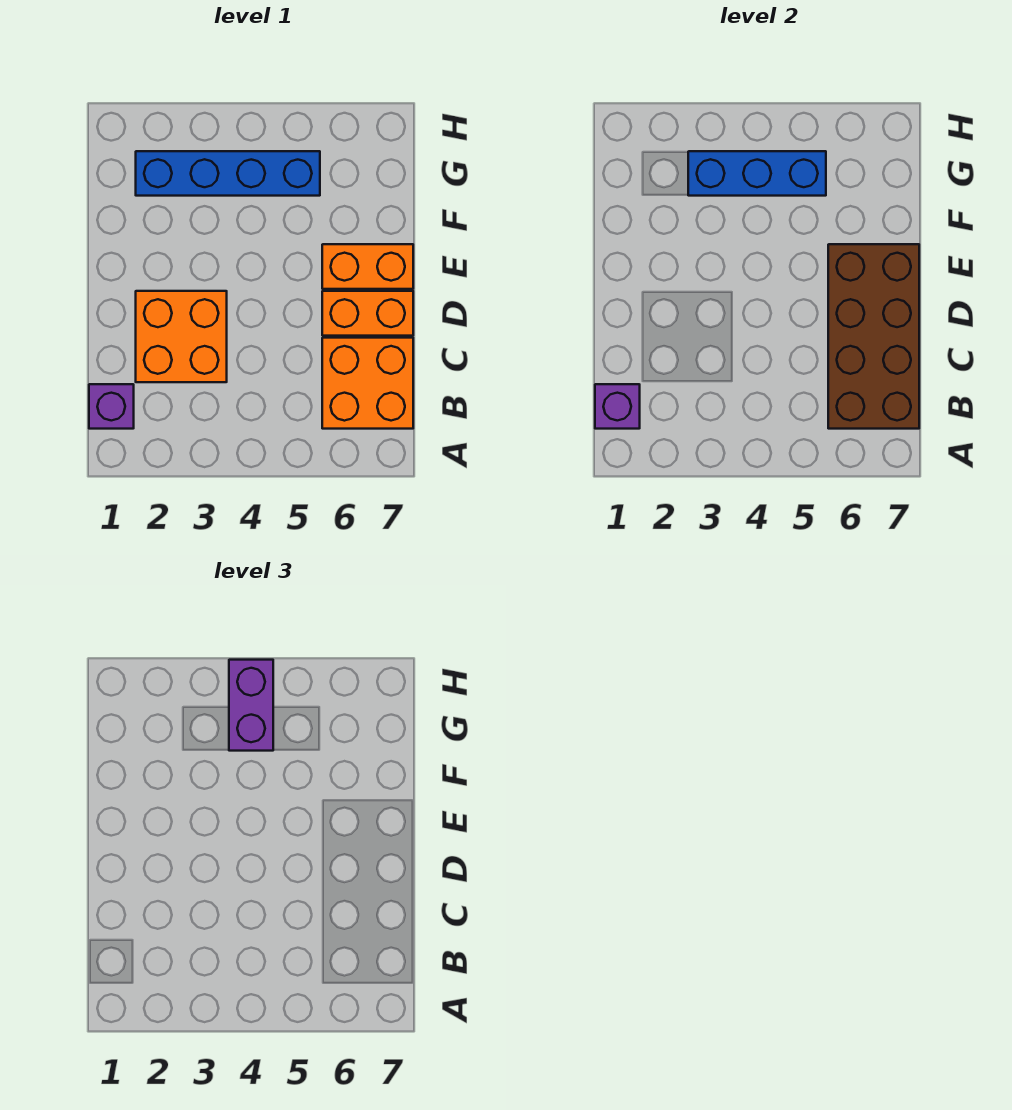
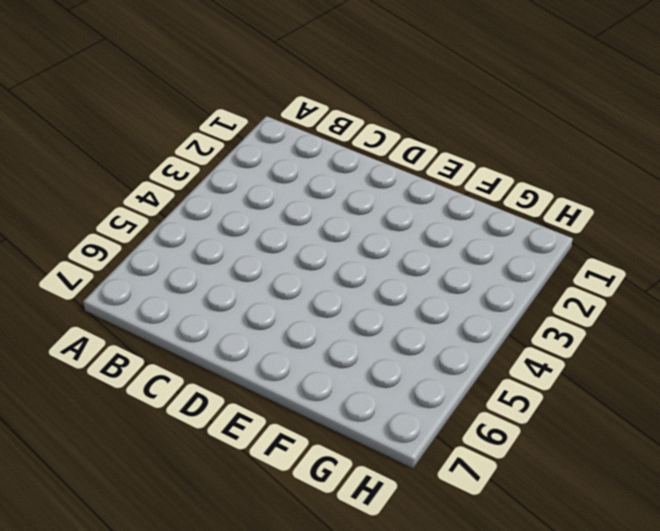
none -> purple 1x1 brick [89,384,134,429]
none -> orange 2x2 brick [322,338,413,429]

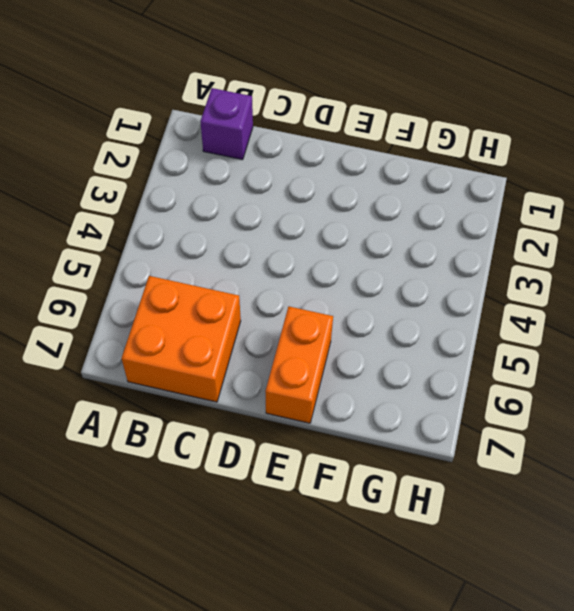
none -> orange 2x2 brick [136,291,227,382]
none -> orange 1x2 brick [322,291,413,336]

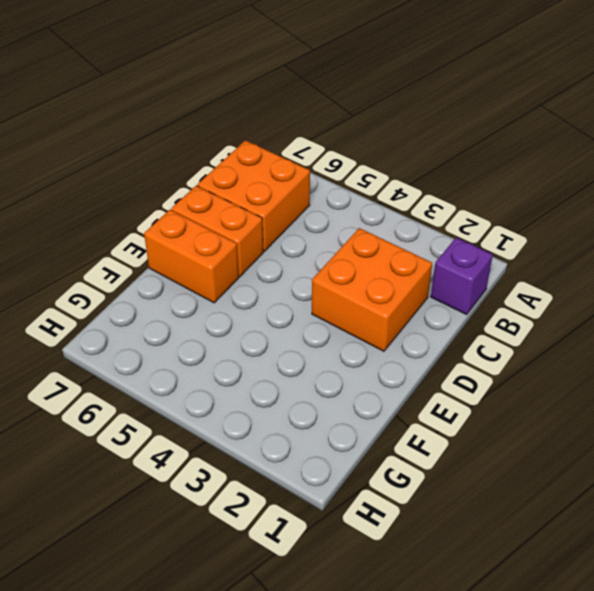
none -> blue 1x4 brick [136,151,320,196]
none -> purple 1x1 brick [595,384,640,429]

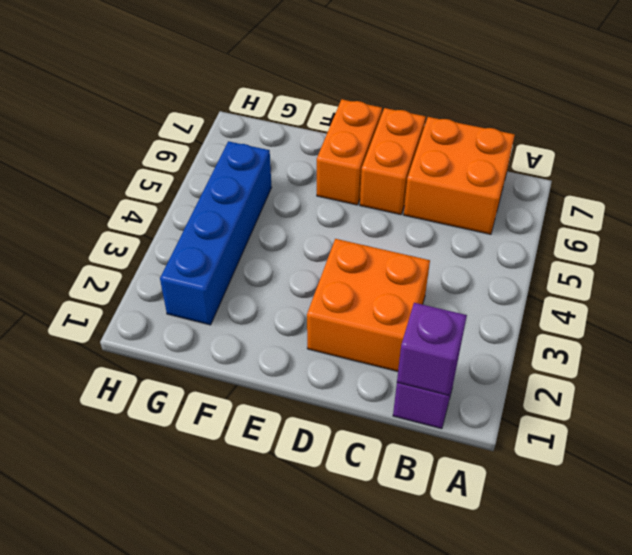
none -> brown 2x4 brick [828,244,919,429]
none -> blue 1x3 brick [688,151,826,196]

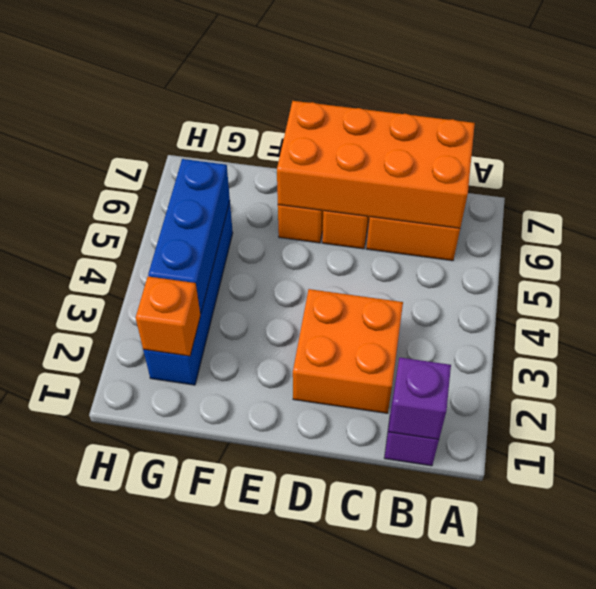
orange 2x4 brick [277,101,475,228] -> brown 2x4 brick [828,244,919,429]
orange 1x1 brick [136,276,200,356] -> none
none -> purple 1x2 brick [229,660,273,751]

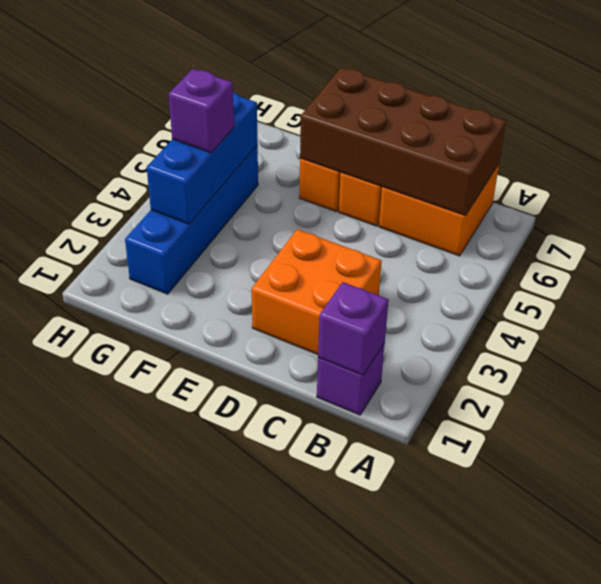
purple 1x1 brick [169,69,234,153] -> purple 1x2 brick [229,660,273,751]

